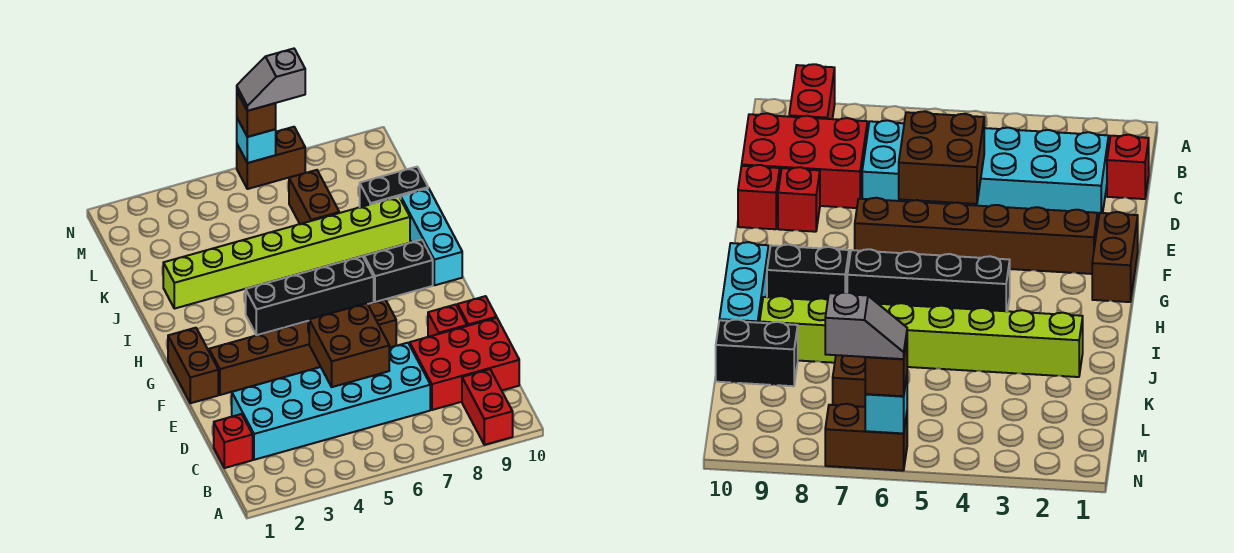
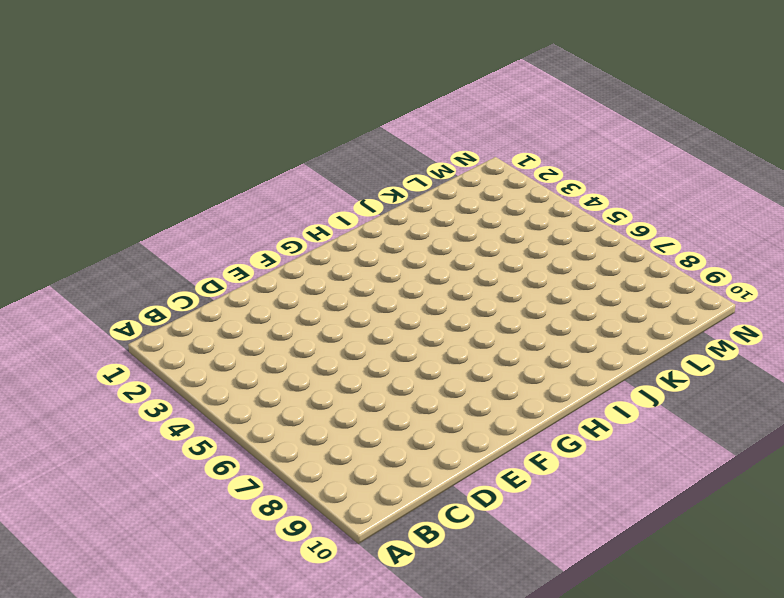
none -> red 1x2 brick [462,369,513,445]
none -> red 1x1 brick [214,414,253,468]
none -> cyan 2x6 brick [232,343,430,460]

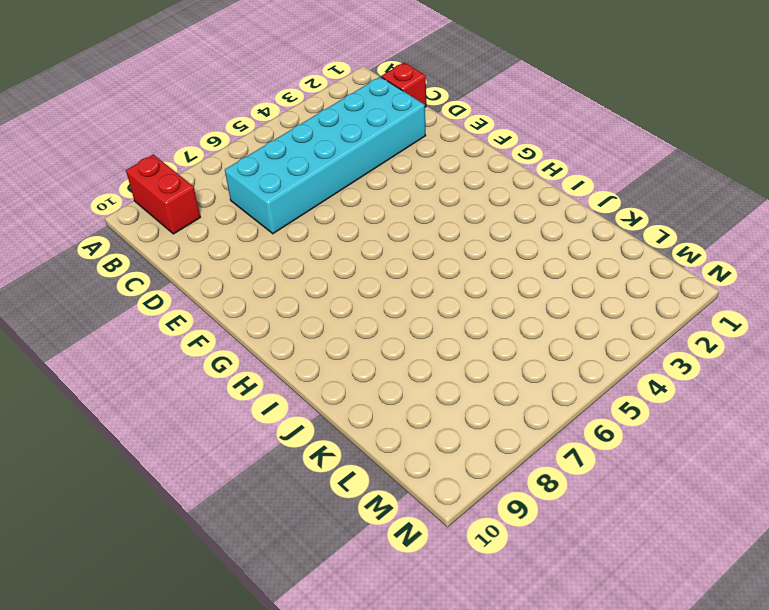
none -> red 2x3 brick [410,318,519,410]
none -> red 1x1 brick [428,305,467,337]
none -> red 1x1 brick [458,296,497,326]

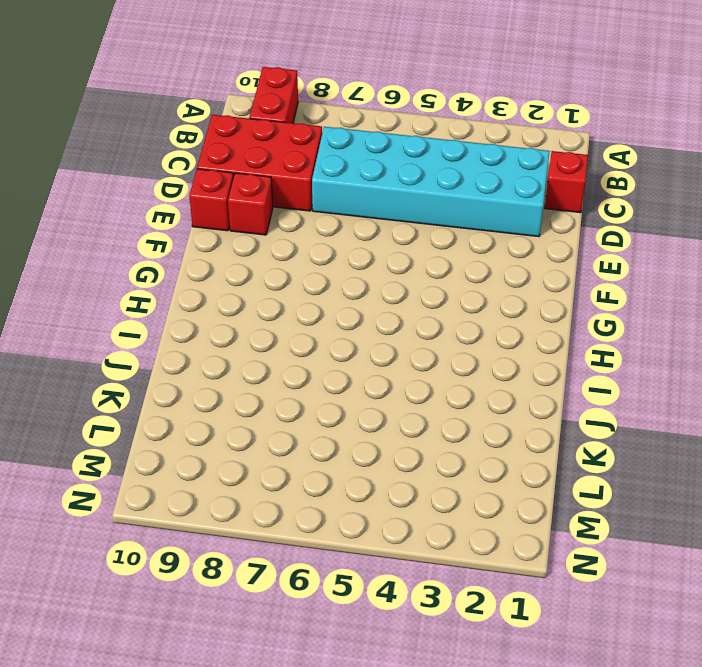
none -> brown 1x2 brick [168,328,218,403]
none -> brown 1x6 brick [209,299,396,395]
none -> black 1x4 brick [246,256,374,335]

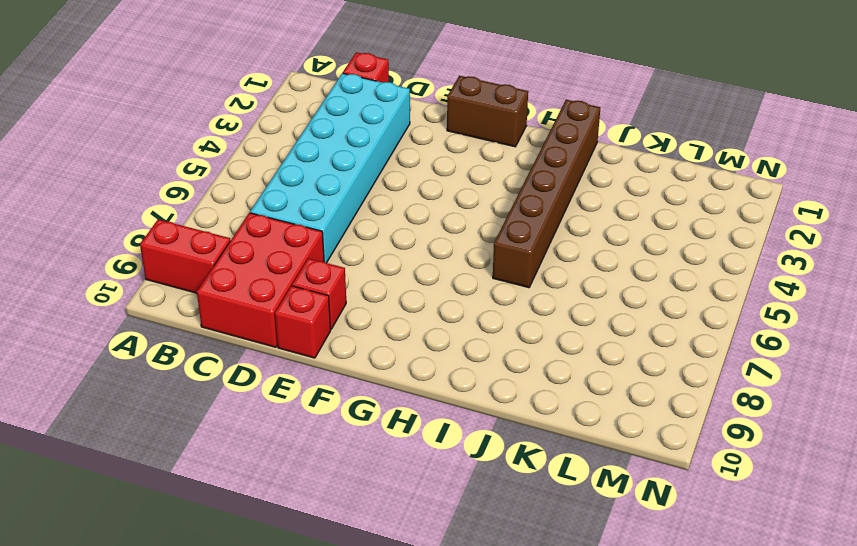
brown 1x6 brick [493,100,600,288] -> brown 1x6 brick moved to [209,299,396,395]
none -> black 1x4 brick [246,256,374,335]
none -> black 1x2 brick [364,240,433,302]
none -> cyan 1x3 brick [401,188,462,285]

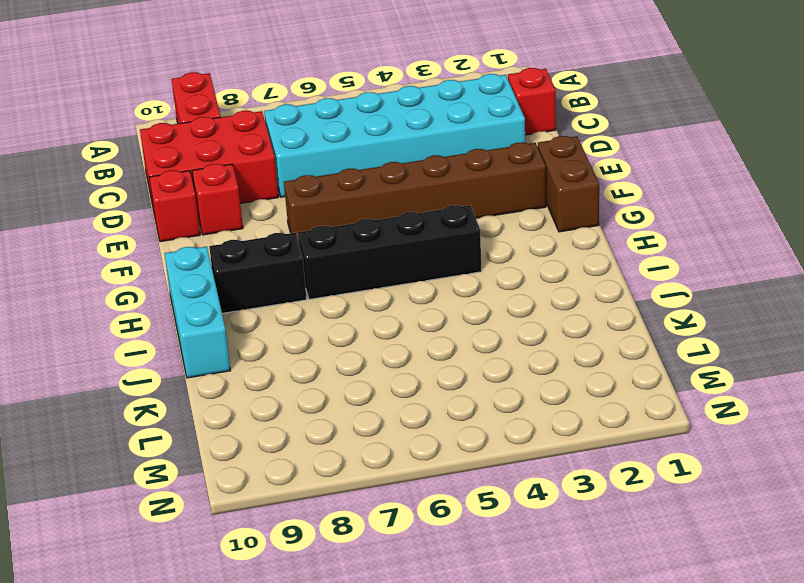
none -> lime 1x8 brick [163,197,410,309]
none -> brown 1x2 brick [289,170,339,224]
none -> black 1x2 brick [360,167,428,207]

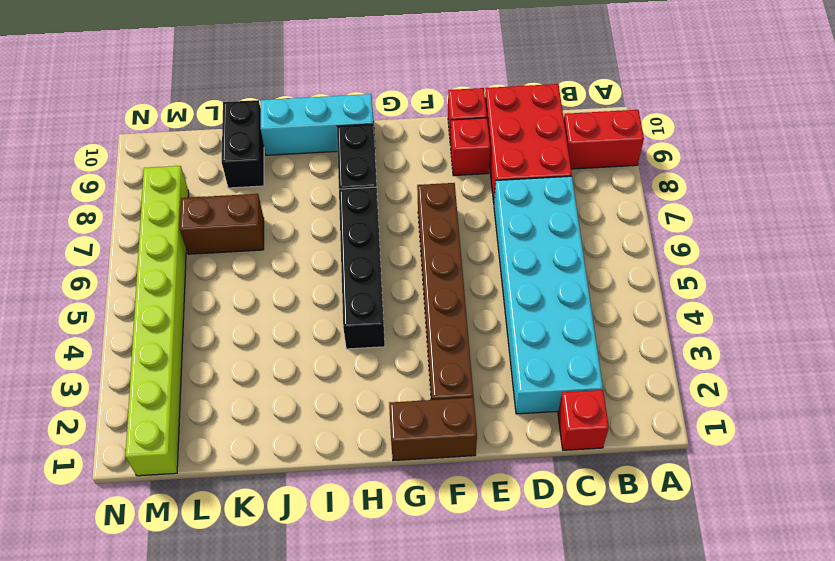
lime 1x8 brick [125,166,189,476] -> lime 1x8 brick moved to [163,197,410,309]
none -> brown 1x2 brick [237,127,305,189]
none -> brown 2x2 brick [309,303,389,387]
none -> cyan 1x1 brick [237,119,276,163]

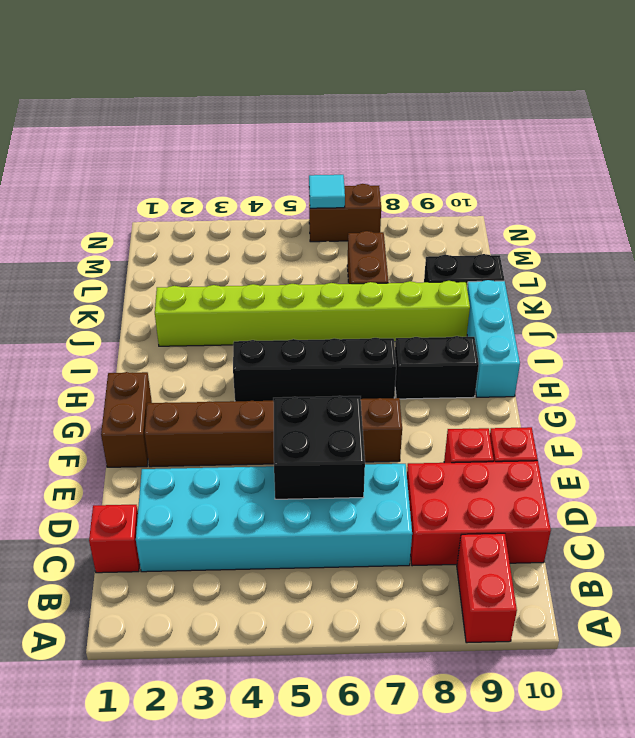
black 2x2 brick [273,396,365,499] -> brown 2x2 brick [309,303,389,387]
cyan 1x1 tile [309,175,345,208] -> cyan 1x1 brick [237,119,276,163]
none -> brown 1x1 brick [237,92,276,137]
none -> grey 1x2 slope [237,49,305,111]

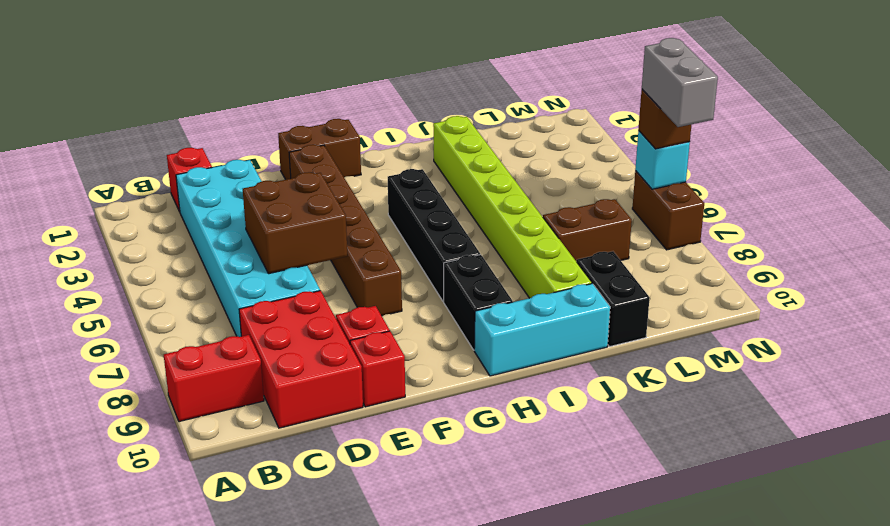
grey 1x2 brick [642,38,718,127] -> grey 1x2 slope [237,49,305,111]

